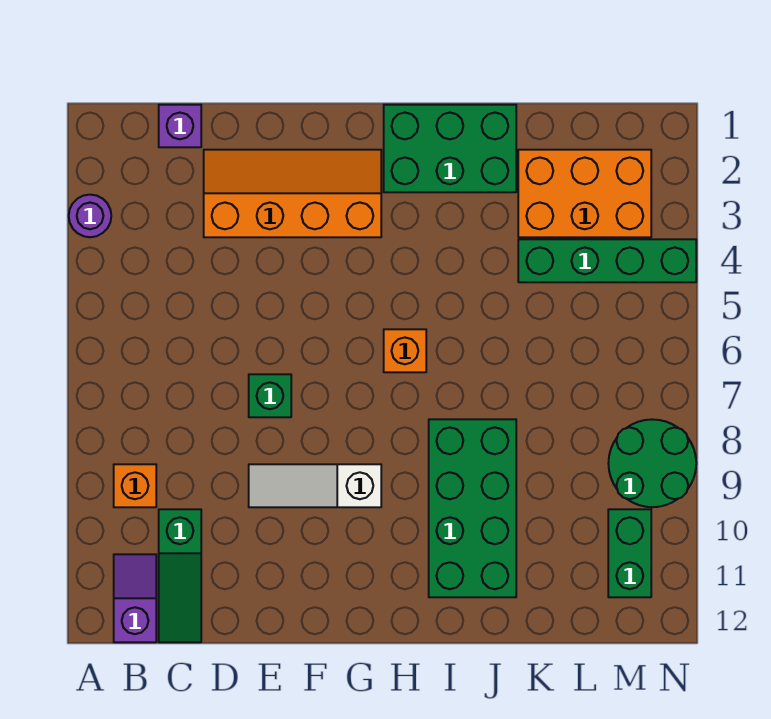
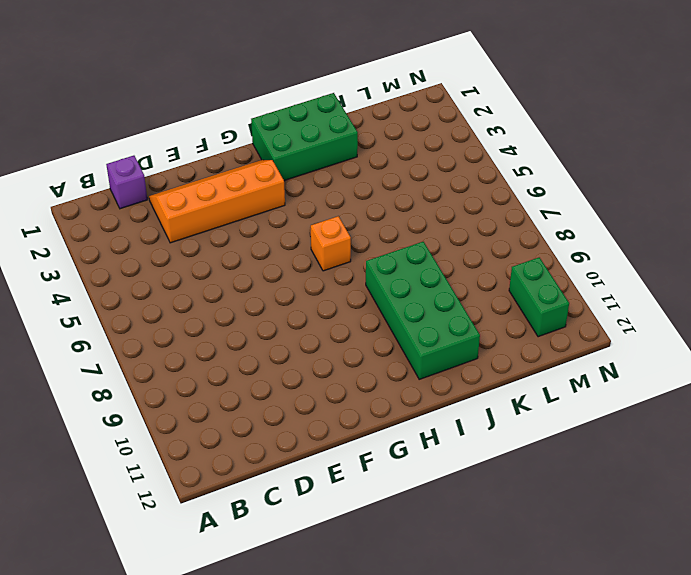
none -> purple 1x1 round brick [69,195,111,237]
none -> orange 1x1 brick [114,464,156,507]
none -> purple 1x2 slope [114,554,156,642]

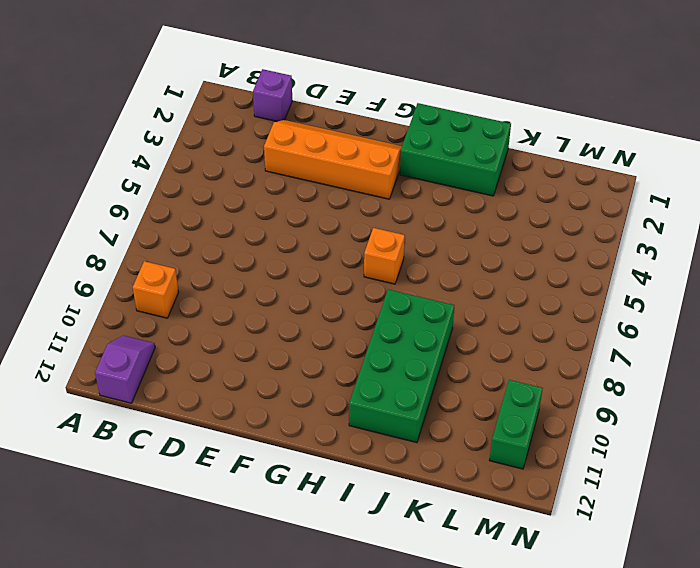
none -> purple 1x1 round brick [69,195,111,237]
none -> green 1x3 slope [159,509,201,642]
none -> green 1x1 brick [249,374,291,417]

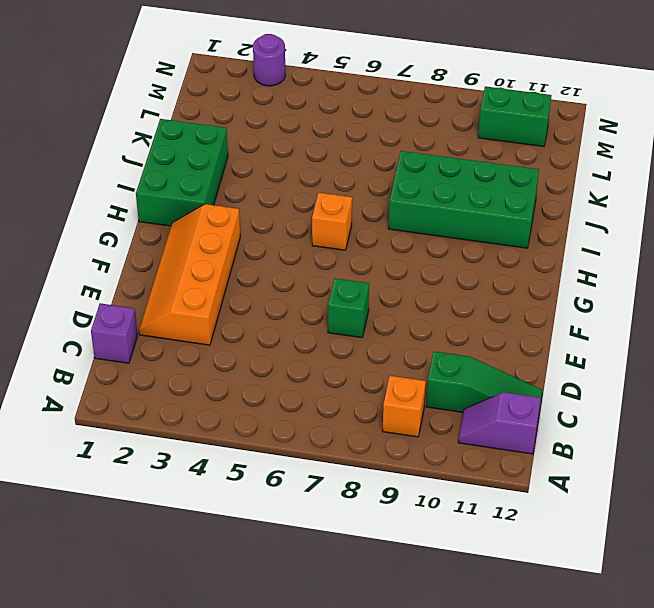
purple 1x1 round brick [253,34,285,86] -> purple 1x1 round brick moved to [69,195,111,237]
none -> white 1x3 slope [249,464,381,507]
none -> orange 2x3 brick [518,150,651,237]
none -> green 1x4 brick [518,239,696,282]

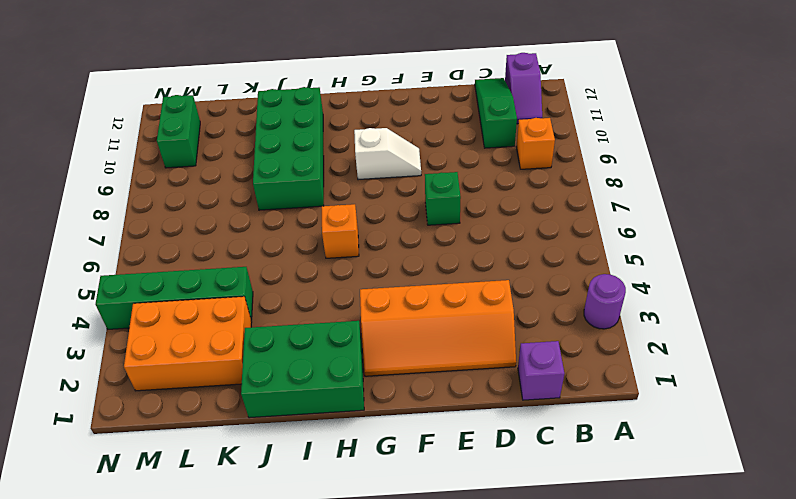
white 1x2 slope [354,128,421,180] -> white 1x3 slope [249,464,381,507]
none -> green 2x2 round brick [608,419,696,507]

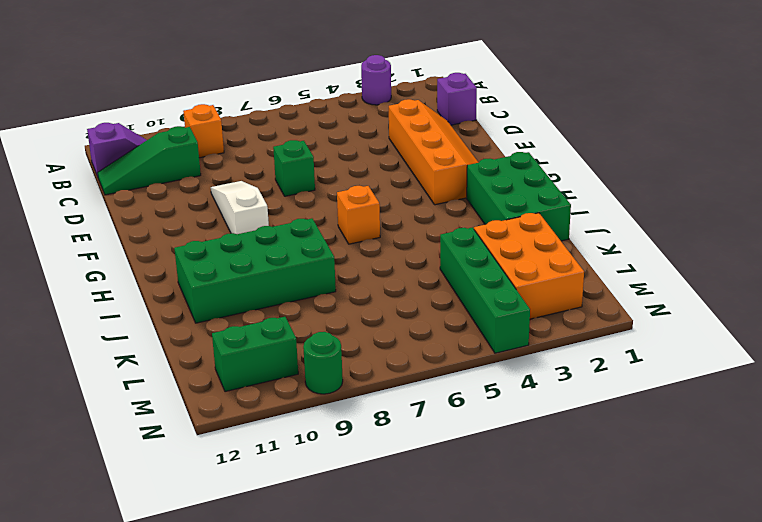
green 1x1 round brick [303,332,343,394] -> green 2x2 round brick [608,419,696,507]

